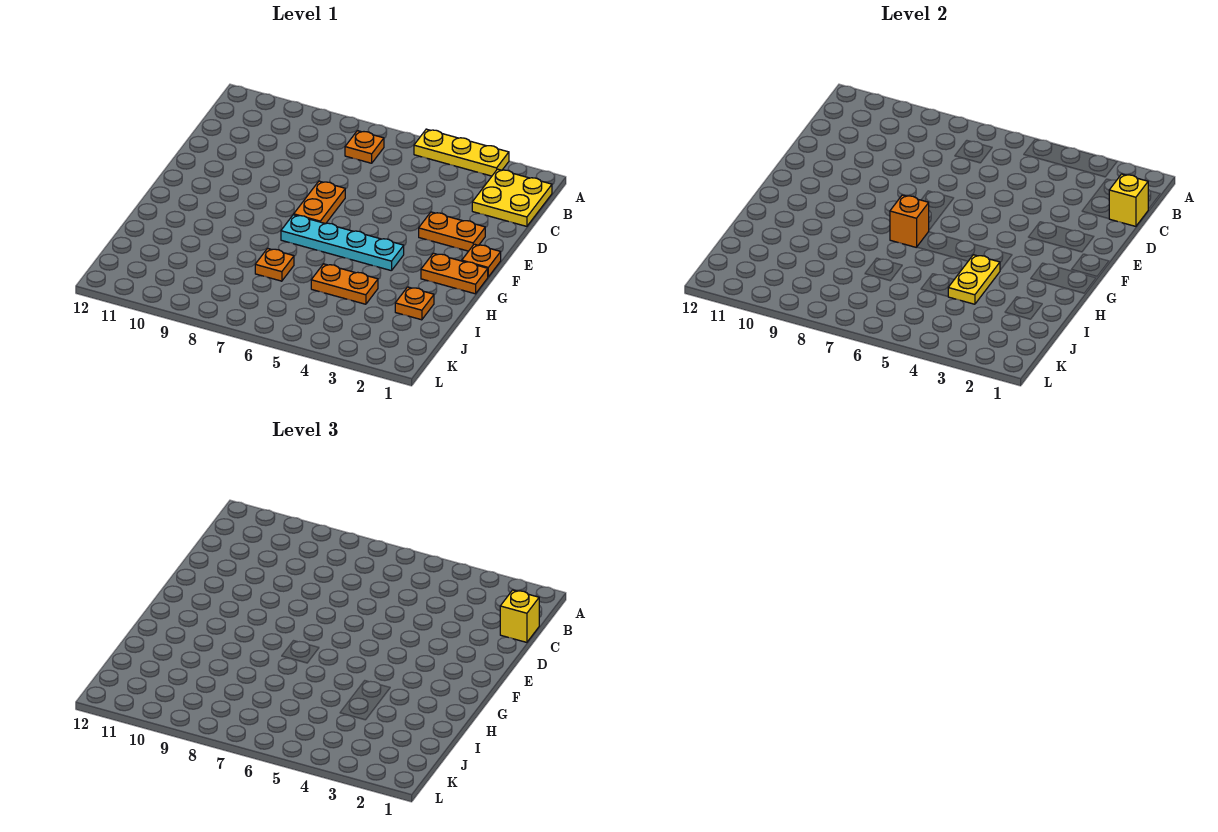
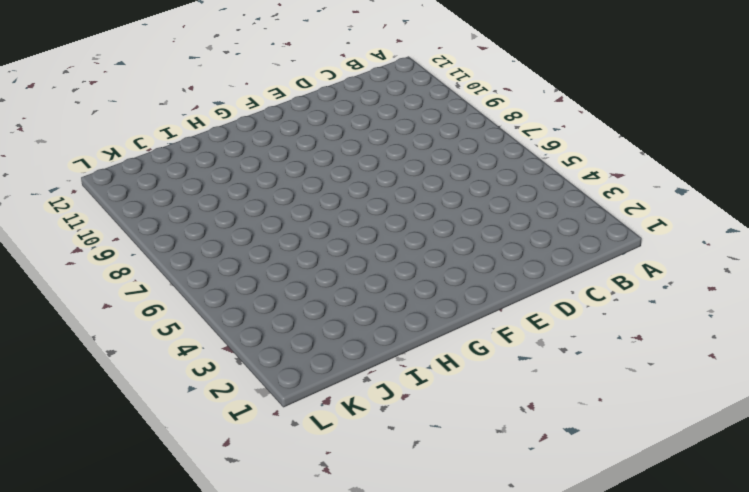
none -> yellow 1x3 plate [414,129,509,176]
none -> yellow 2x2 plate [472,169,552,226]
none -> orange 1x1 plate [345,131,384,163]

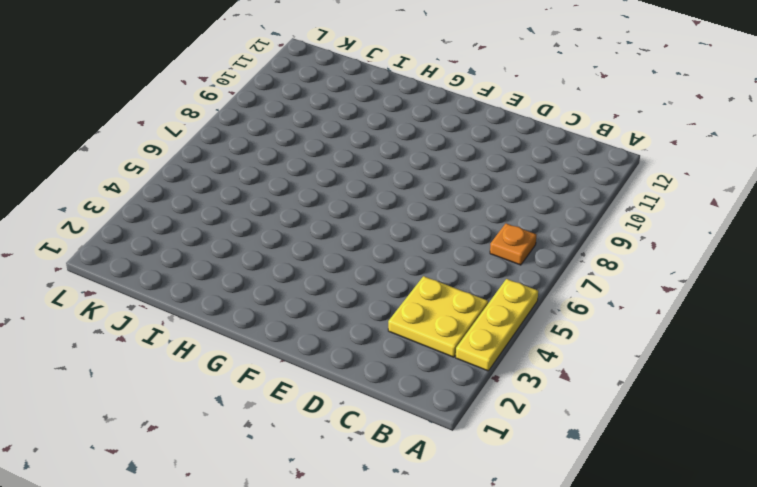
yellow 2x2 plate [388,276,488,357] -> yellow 2x2 plate moved to [472,169,552,226]
none -> orange 1x2 plate [419,212,485,251]
none -> orange 1x2 plate [294,181,345,224]
none -> orange 1x1 plate [462,244,501,277]

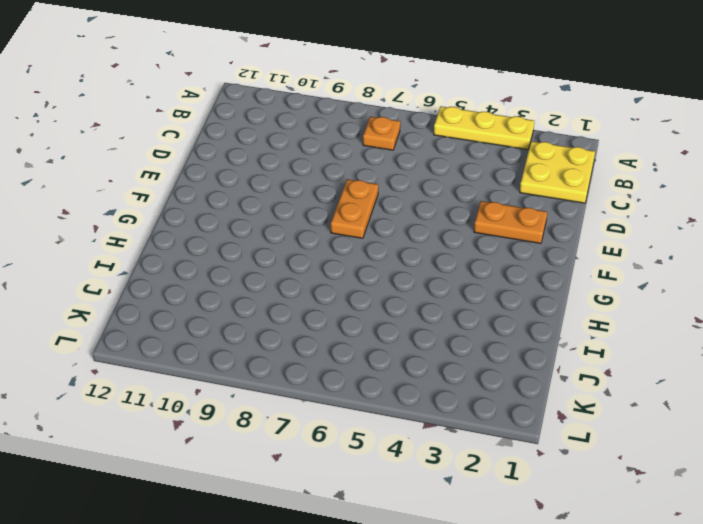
none -> orange 1x1 plate [462,244,501,277]
none -> orange 1x2 plate [421,253,488,294]
none -> cyan 1x4 plate [281,215,404,271]

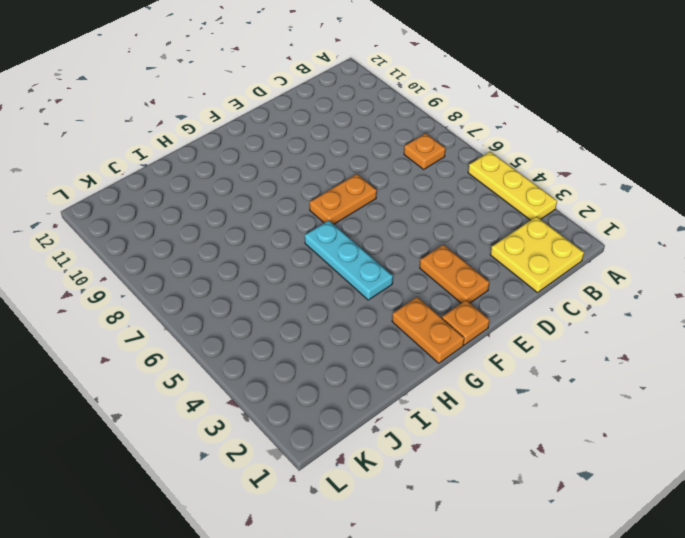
cyan 1x3 plate [305,220,393,300] -> cyan 1x4 plate [281,215,404,271]
none -> orange 1x1 plate [395,287,434,320]
none -> orange 1x2 plate [311,264,378,304]
none -> orange 1x1 plate [255,248,294,281]

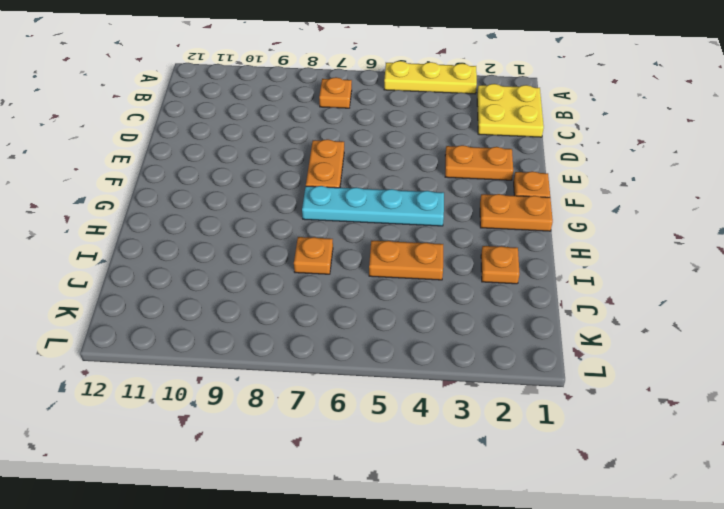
none -> yellow 1x1 brick [1109,174,1148,226]
none -> orange 1x1 brick [890,195,929,248]
none -> yellow 1x2 plate [948,255,1000,304]

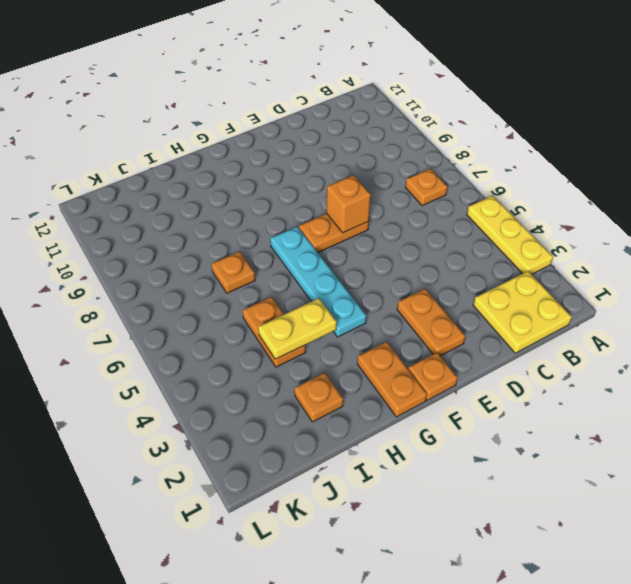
orange 1x1 brick [327,175,371,233] -> orange 1x1 brick moved to [890,195,929,248]
none -> yellow 1x1 brick [1109,174,1148,226]
none -> yellow 1x1 brick [500,590,539,642]

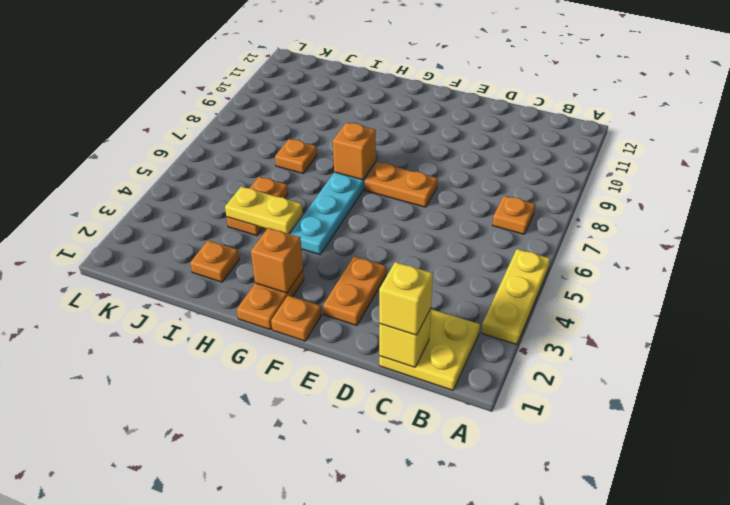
orange 1x1 brick [251,228,303,293] -> none

